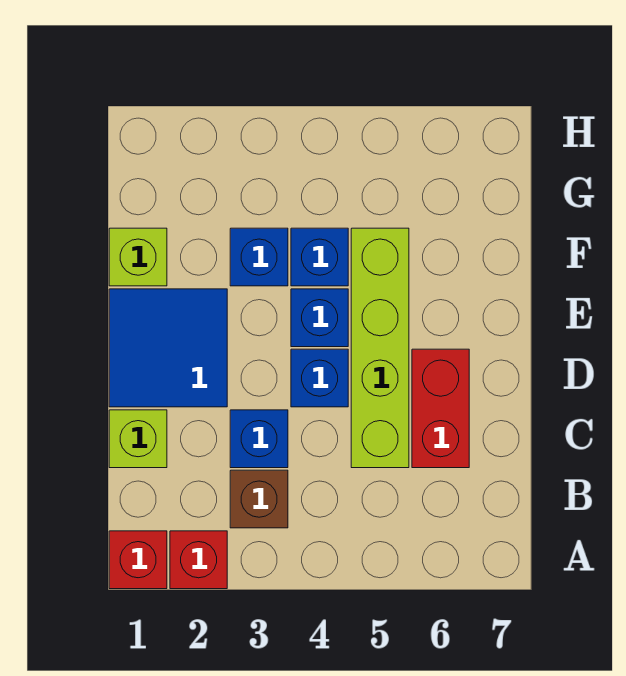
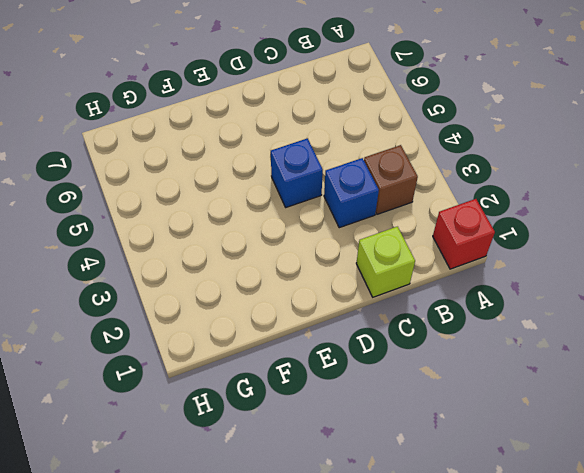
none -> red 1x1 brick [170,531,227,589]
none -> lime 1x4 brick [351,228,409,468]
none -> red 1x2 brick [412,349,469,468]

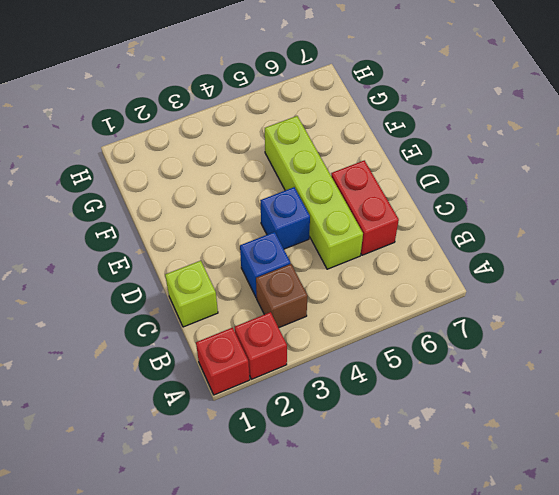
none -> blue 2x2 tile [109,289,227,407]
none -> blue 1x1 brick [291,289,348,347]
none -> lime 1x1 brick [109,228,167,286]

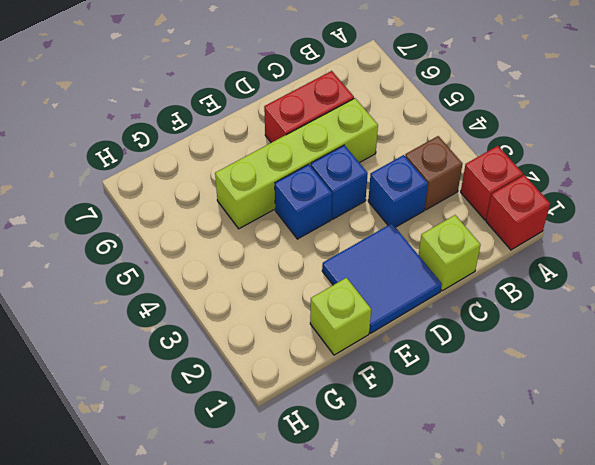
none -> blue 1x1 brick [230,228,288,286]
none -> blue 1x1 brick [291,228,348,286]

